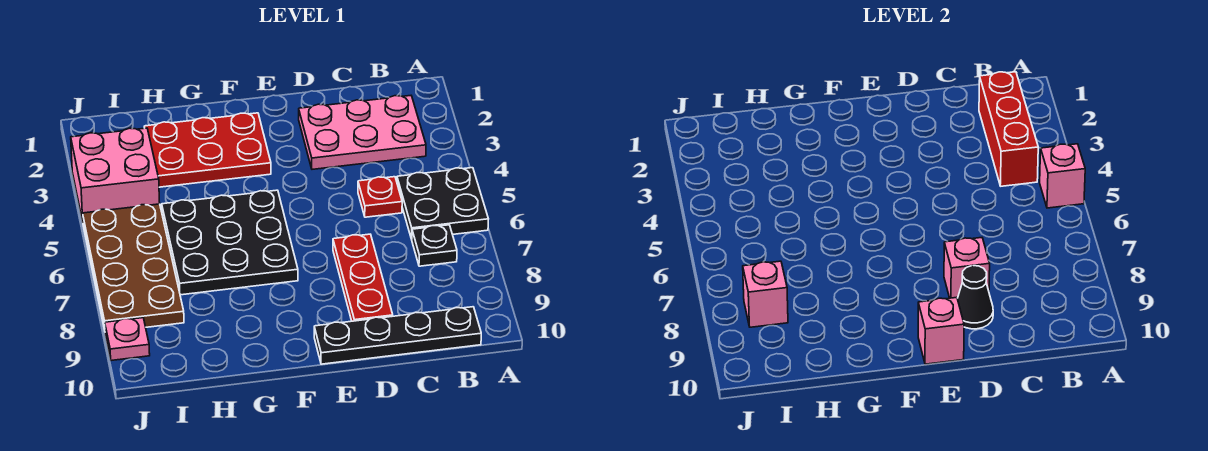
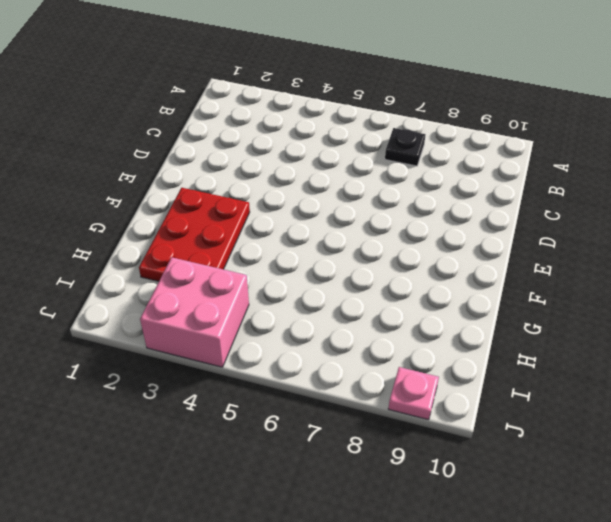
none -> black 2x2 plate [397,168,488,239]
none -> pink 2x3 plate [299,96,426,169]
none -> black 1x4 plate [314,307,481,364]

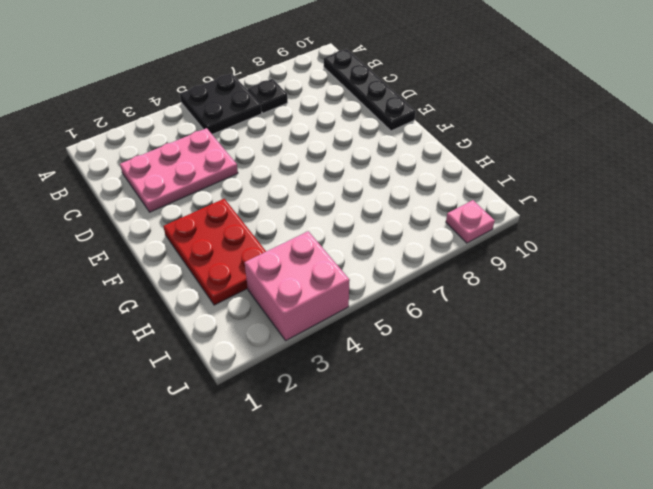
pink 2x3 plate [120,128,238,212] -> pink 2x3 plate turned to [299,96,426,169]
none -> red 1x1 plate [358,177,402,217]
none -> red 1x3 plate [333,234,393,321]
none -> black 3x3 plate [162,190,298,295]

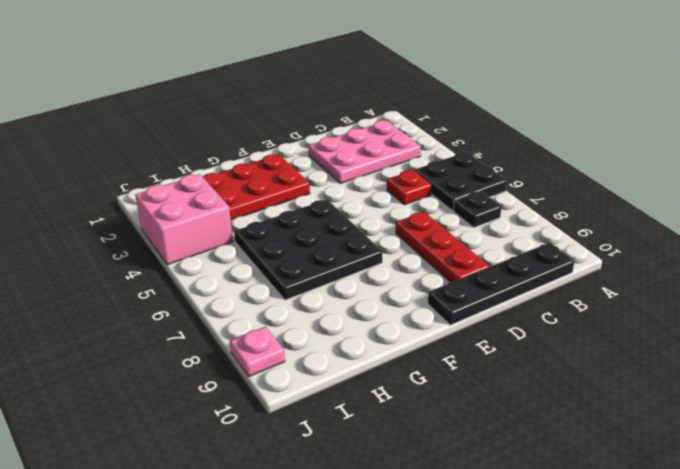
none -> brown 2x4 plate [83,204,184,330]
none -> pink 1x1 brick [1040,144,1085,208]
none -> red 1x3 brick [979,72,1038,186]

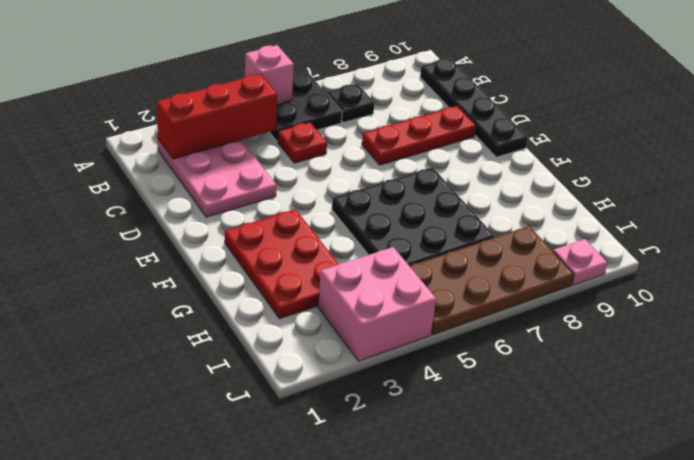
none -> pink 1x1 brick [944,238,990,298]
none -> black 1x1 cone [957,266,993,329]
none -> pink 1x1 brick [918,297,964,364]

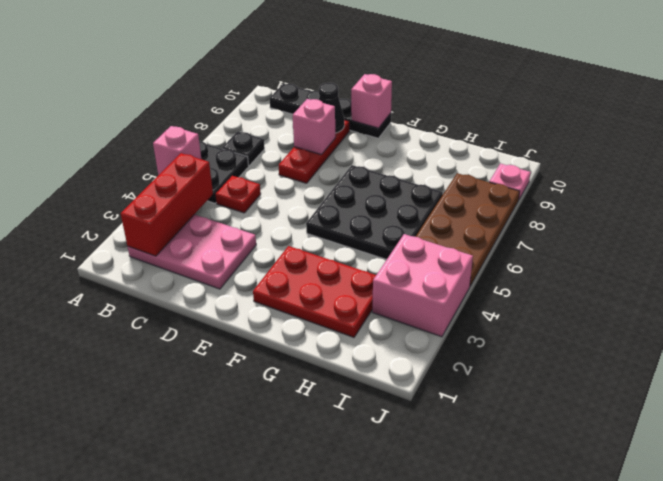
none -> pink 1x1 brick [743,261,788,327]

